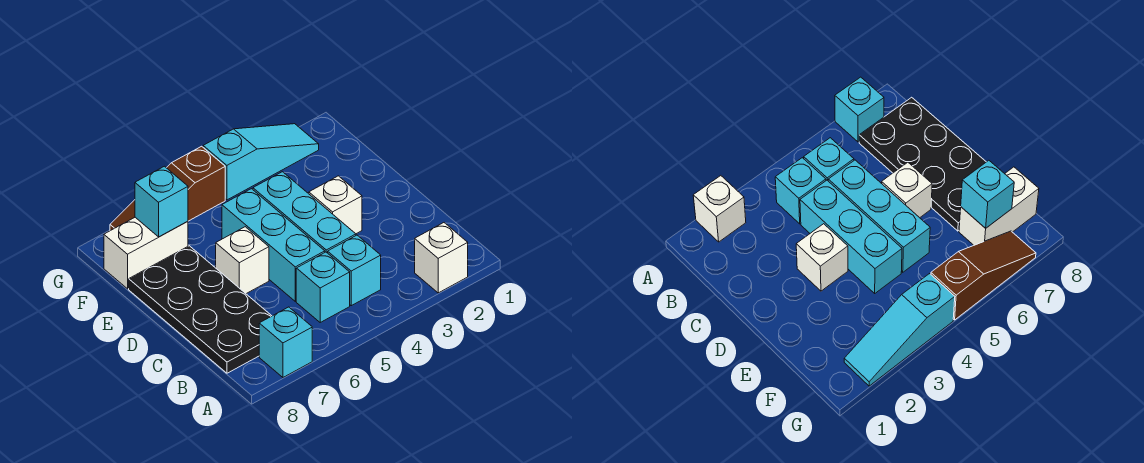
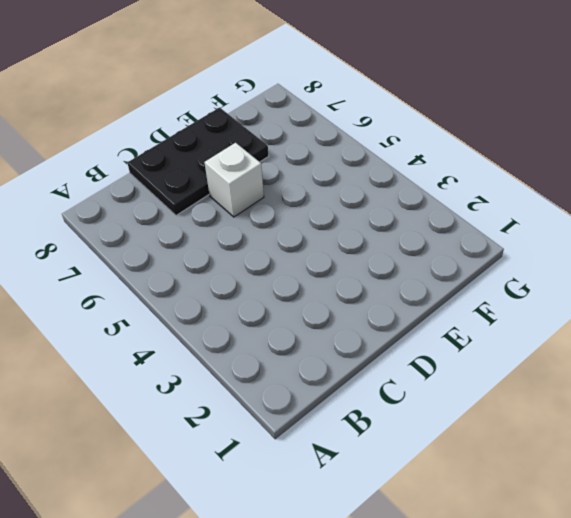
black 2x3 plate [127,108,269,215] -> black 2x4 plate [129,246,271,373]
none -> white 1x1 brick [415,223,468,293]
none -> cyan 1x1 brick [259,307,312,377]
none -> cyan 1x1 brick [328,235,381,306]

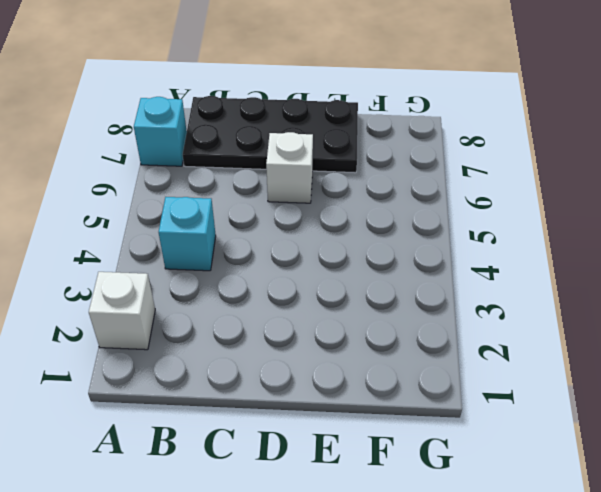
none -> cyan 1x1 brick [296,252,350,322]
none -> cyan 1x3 brick [253,172,356,253]
none -> cyan 1x3 brick [222,189,325,301]

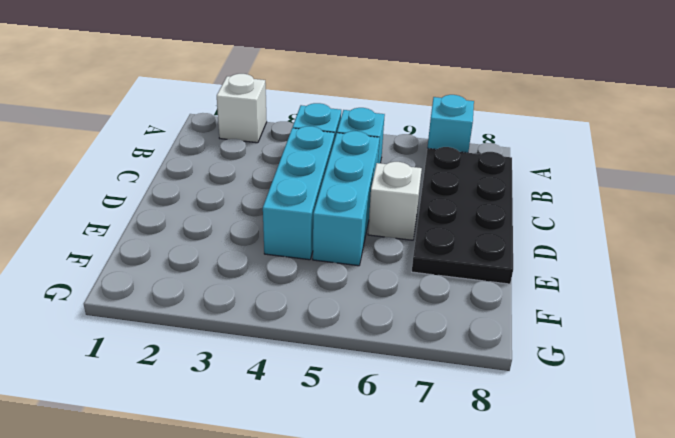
none -> white 1x1 brick [309,176,362,234]
none -> white 1x2 brick [104,217,188,289]
none -> cyan 1x3 slope [203,124,319,200]

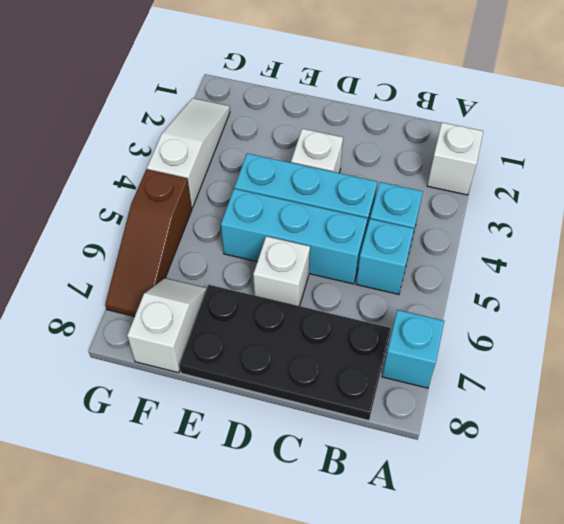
white 1x2 slope [127,278,207,373] -> white 1x2 brick [104,217,188,289]
white 1x3 slope [147,98,230,208] -> cyan 1x3 slope [203,124,319,200]
none -> cyan 1x1 brick [135,166,188,237]

